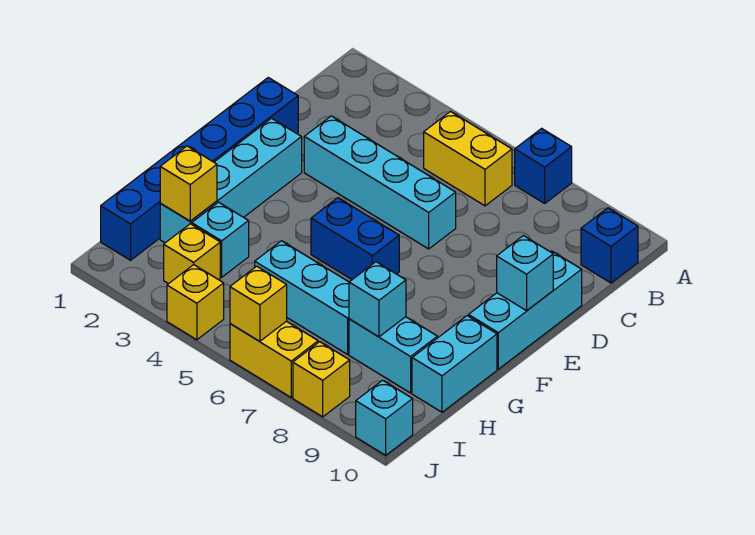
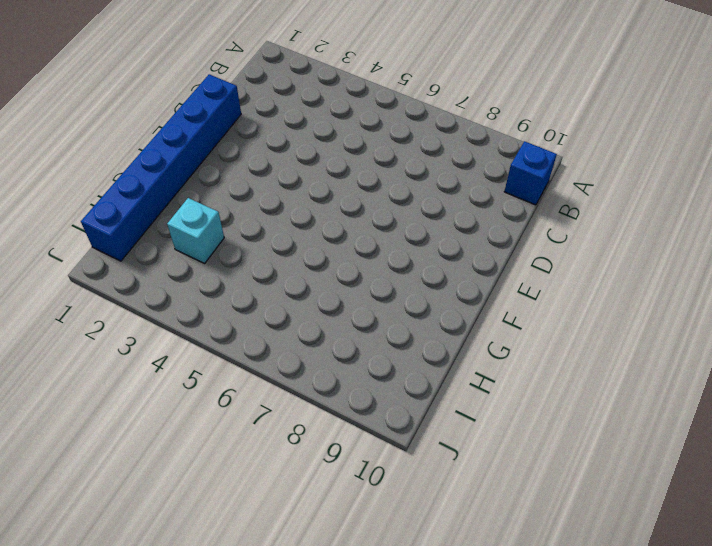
none -> blue 1x1 brick [515,128,572,203]
none -> yellow 1x2 brick [424,112,512,206]
none -> cyan 1x4 brick [304,116,456,249]

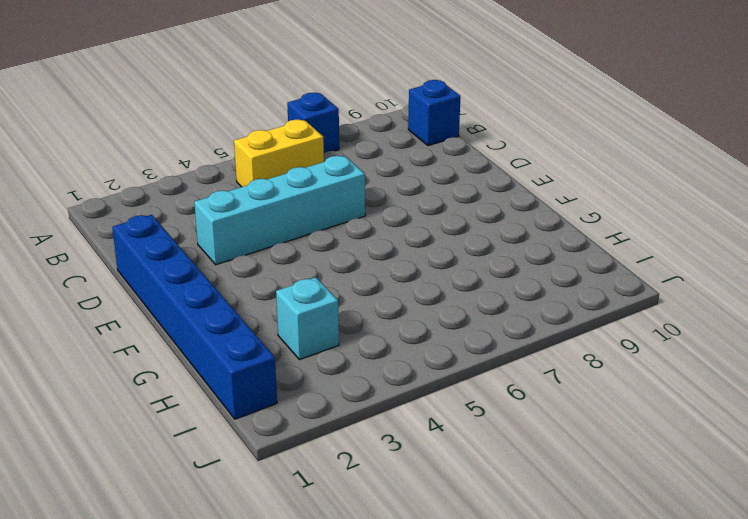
none -> cyan 1x3 brick [468,251,582,369]
none -> cyan 1x4 brick [160,118,302,243]
none -> blue 1x2 brick [311,198,399,280]

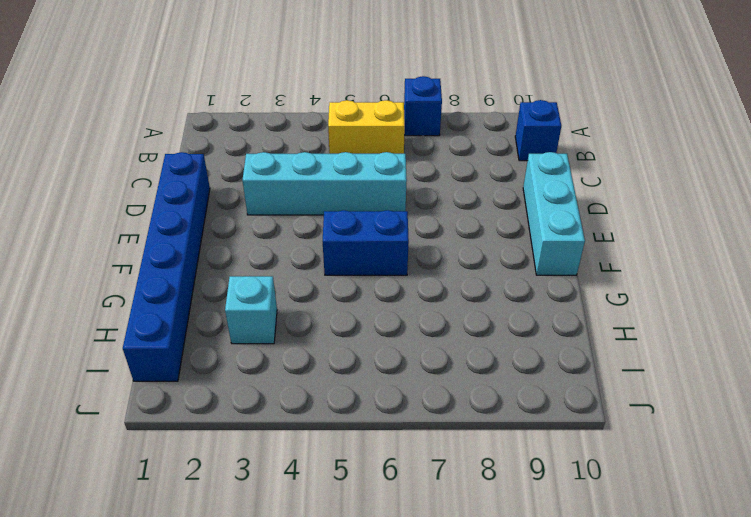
none -> cyan 1x4 brick [160,118,302,243]
none -> cyan 1x2 brick [412,316,497,412]
none -> cyan 1x3 brick [255,241,349,354]

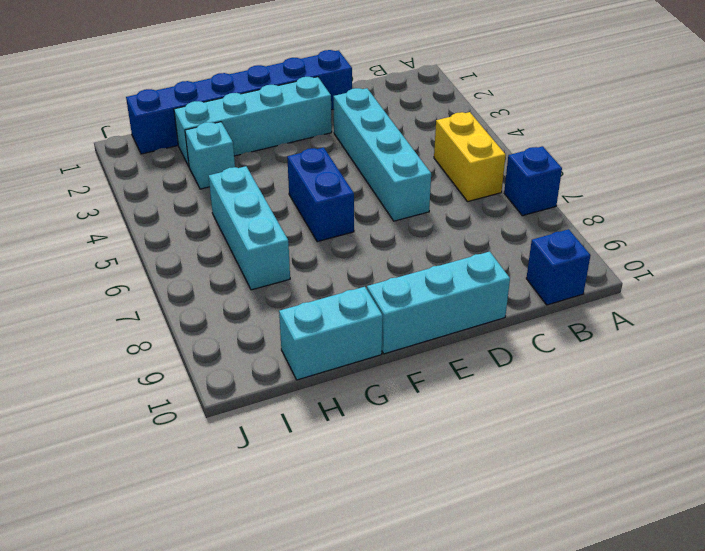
none -> cyan 1x2 brick [349,317,437,393]
none -> yellow 1x1 brick [164,224,220,284]
none -> yellow 1x1 brick [167,265,224,340]

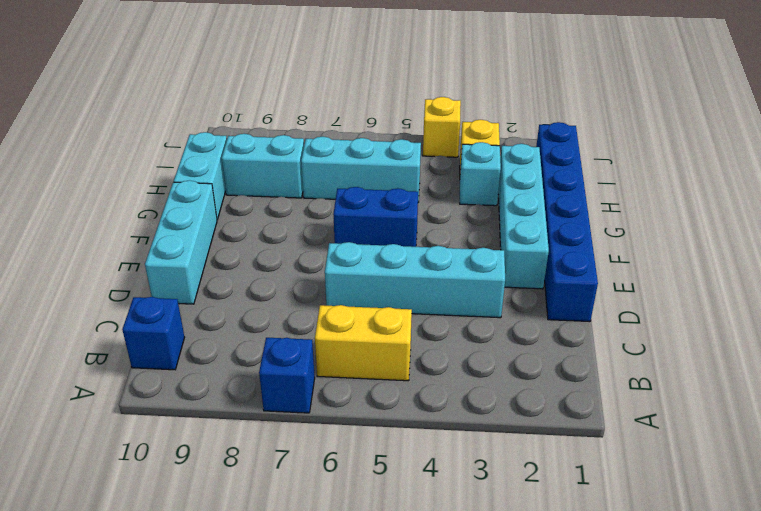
none -> yellow 1x2 brick [230,321,318,397]
none -> yellow 1x1 brick [293,342,350,417]
none -> cyan 1x1 brick [356,380,413,455]

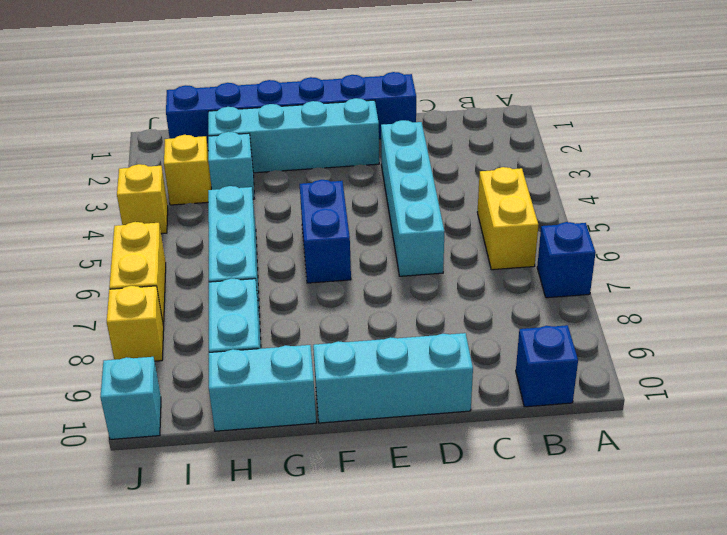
none -> cyan 1x1 brick [497,236,553,311]
none -> yellow 1x1 brick [160,146,217,221]
none -> cyan 1x1 brick [349,262,406,337]

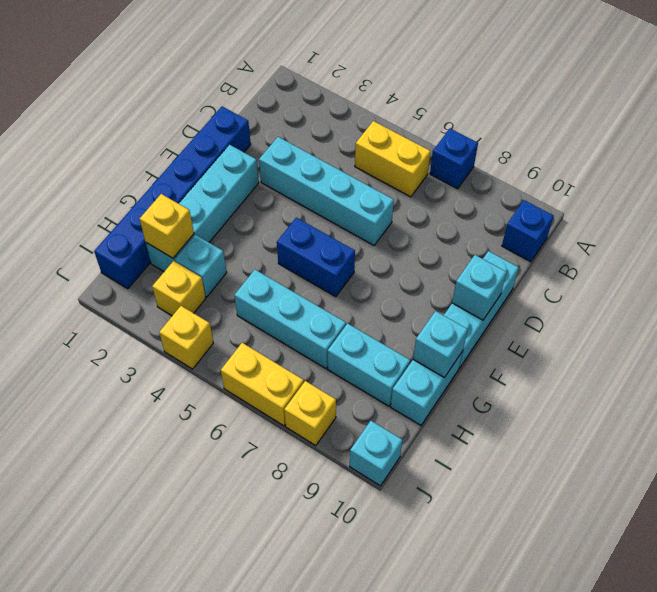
cyan 1x1 brick [413,311,468,378] -> cyan 1x1 brick moved to [349,262,406,337]
none -> yellow 1x1 brick [230,266,287,341]

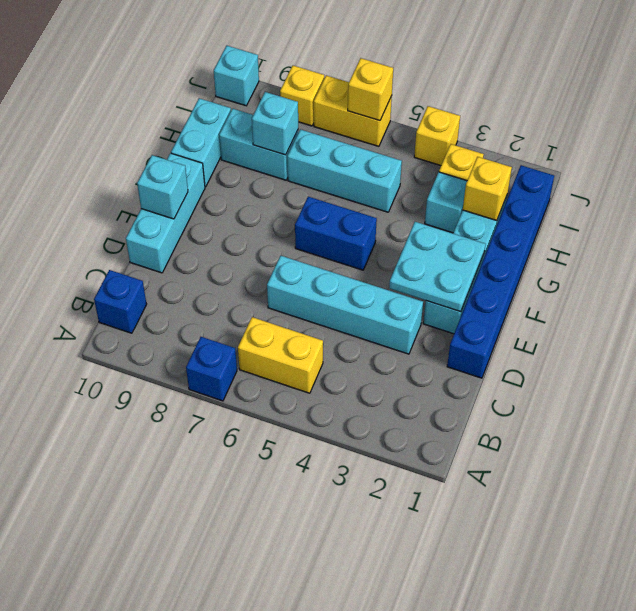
cyan 2x2 plate [389,222,486,312] -> none

